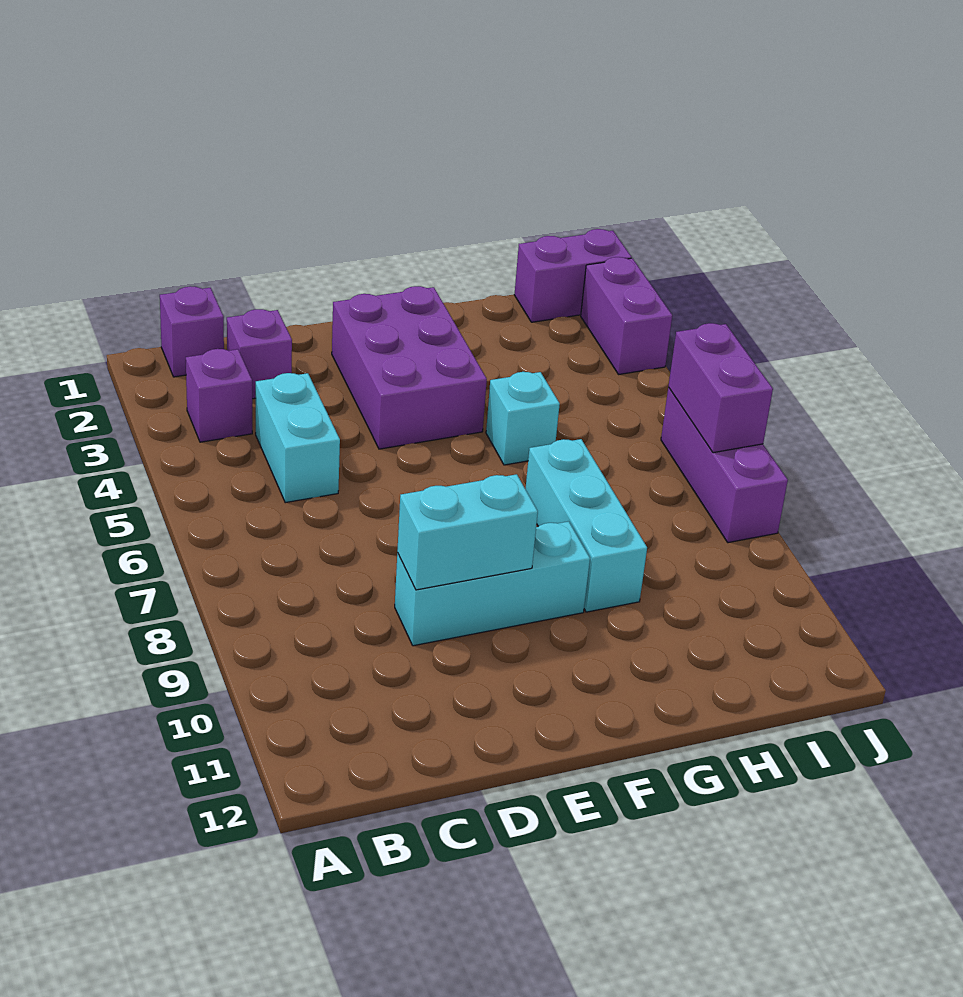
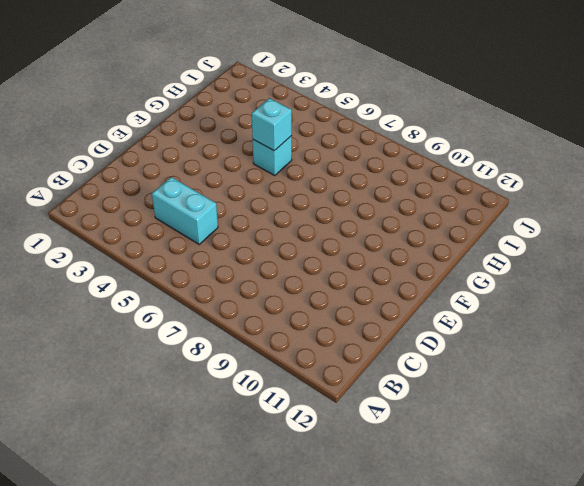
cyan 1x1 brick [252,98,292,151] -> none
none -> purple 1x1 brick [160,286,224,377]
none -> purple 1x1 brick [186,349,252,442]
none -> purple 1x1 brick [227,309,292,399]

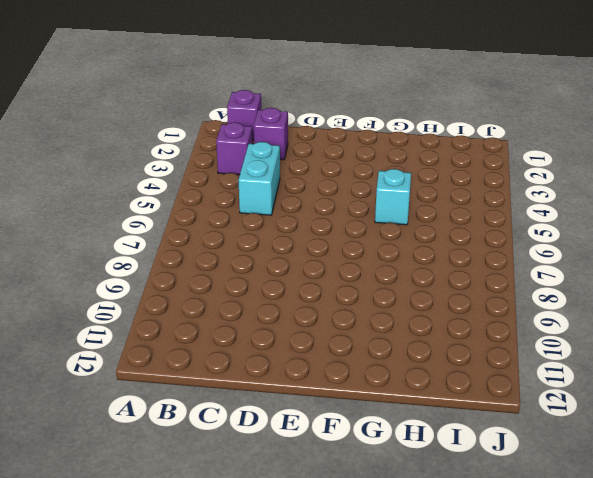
none -> cyan 1x3 brick [395,521,590,646]
none -> purple 2x3 brick [332,286,487,449]
none -> cyan 1x3 brick [526,439,647,612]

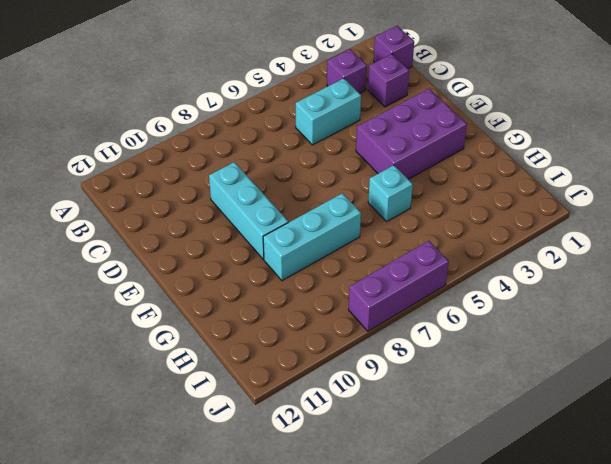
none -> purple 1x2 brick [514,229,631,322]
none -> purple 1x2 brick [581,257,672,374]
none -> cyan 1x2 brick [397,474,538,590]

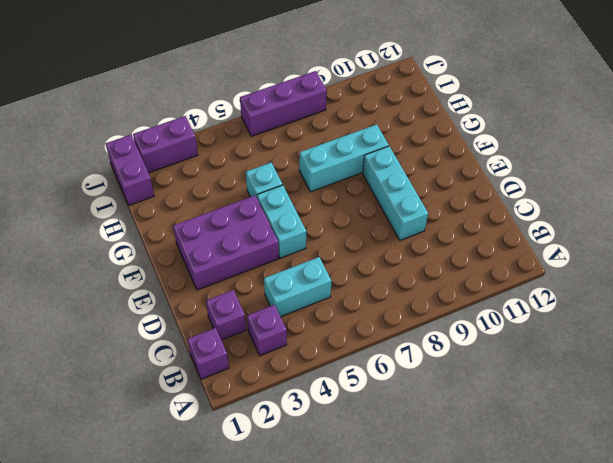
cyan 1x2 brick [257,185,306,258] -> cyan 1x2 brick moved to [397,474,538,590]
none -> purple 1x2 brick [668,323,773,453]

